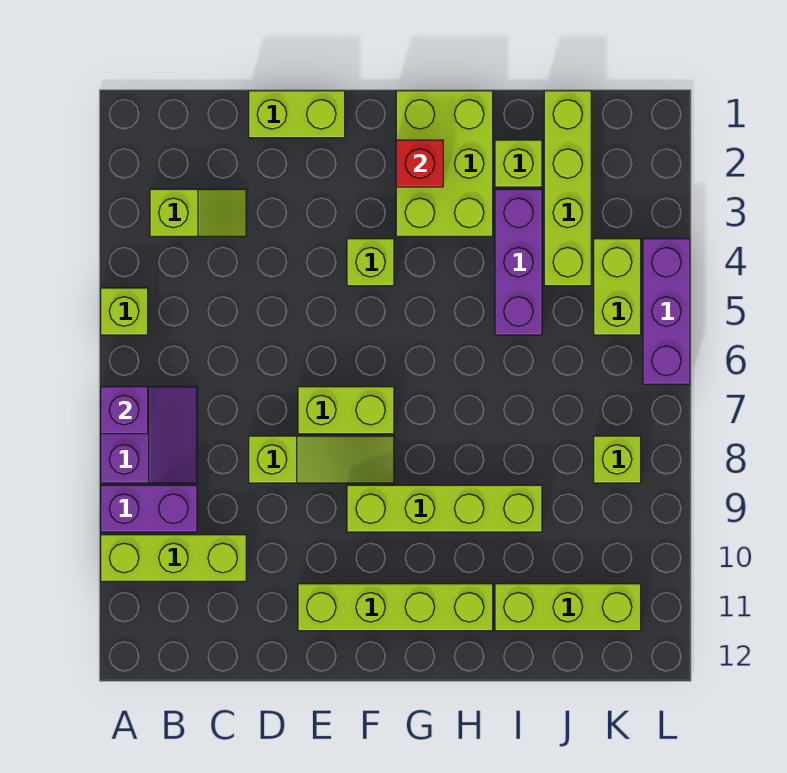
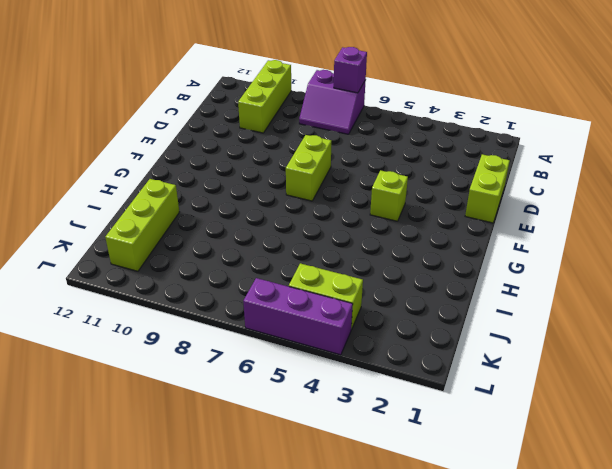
none -> lime 1x1 brick [101,288,148,335]
none -> purple 1x2 brick [101,485,197,532]
none -> lime 1x2 slope [150,189,246,236]

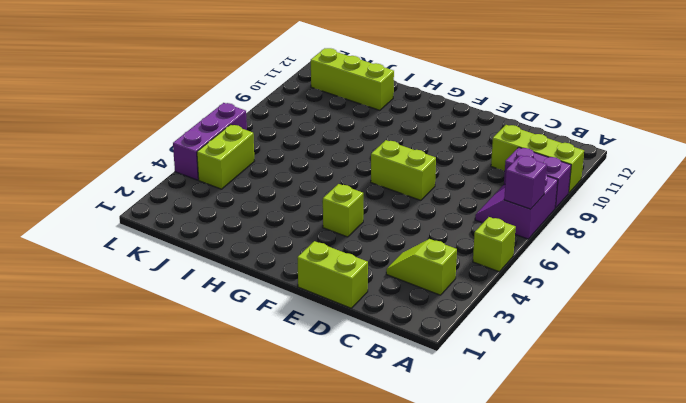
none -> lime 1x3 slope [249,436,394,483]
none -> lime 1x4 brick [298,584,493,631]
none -> lime 1x4 brick [347,485,542,532]

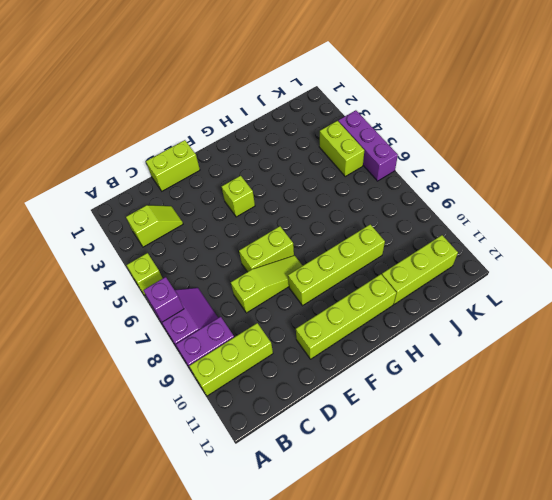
none -> lime 2x3 brick [396,91,493,236]
none -> lime 1x1 brick [495,140,542,187]
none -> purple 1x3 brick [495,189,542,335]

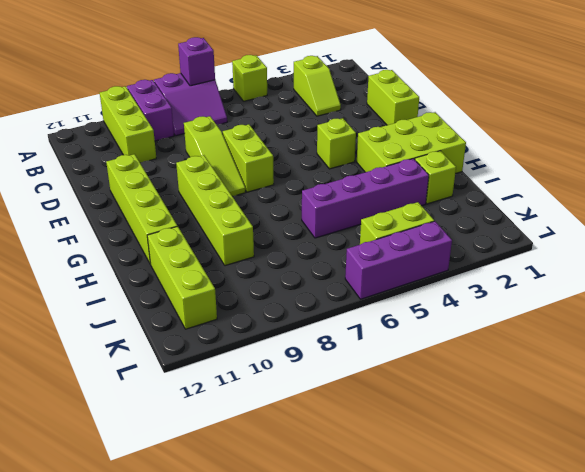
purple 1x4 brick [302,159,429,238] -> purple 1x3 brick [495,189,542,335]
none -> lime 1x4 brick [544,91,591,286]
none -> lime 1x1 brick [594,436,641,483]
none -> red 1x1 brick [396,140,443,187]

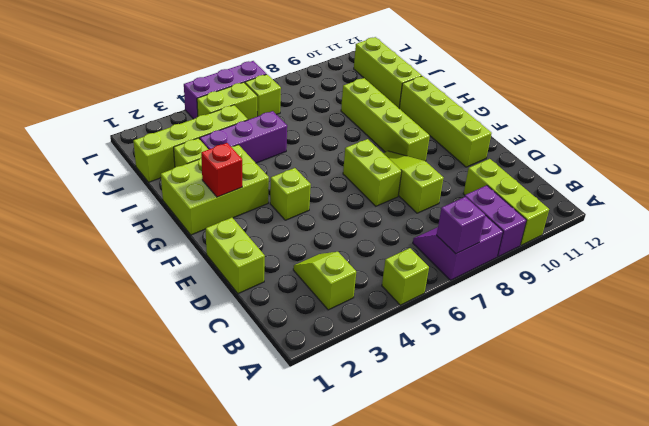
lime 1x1 brick [245,74,281,116] -> lime 1x1 brick moved to [594,436,641,483]

